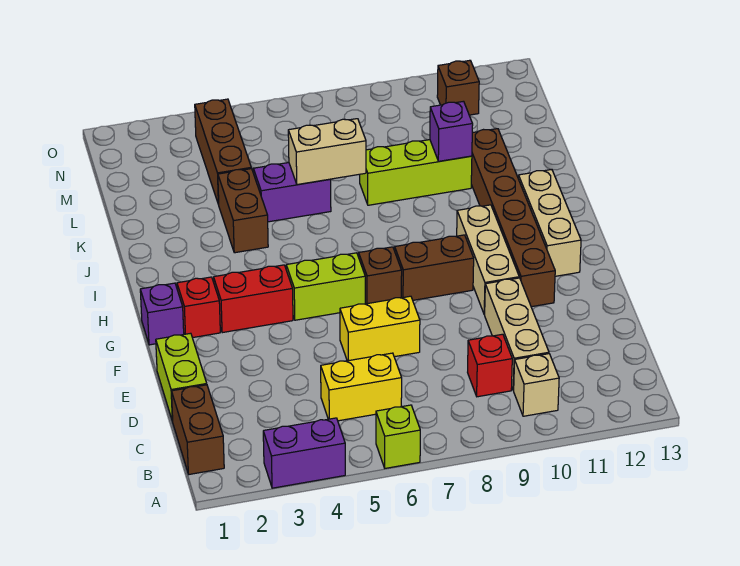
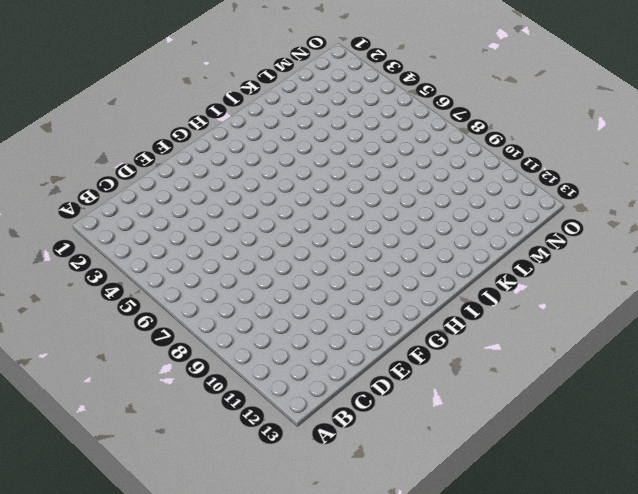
none -> purple 1x2 brick [263,418,345,488]
none -> lime 1x1 brick [376,405,420,468]
none -> brown 1x2 brick [172,385,224,474]

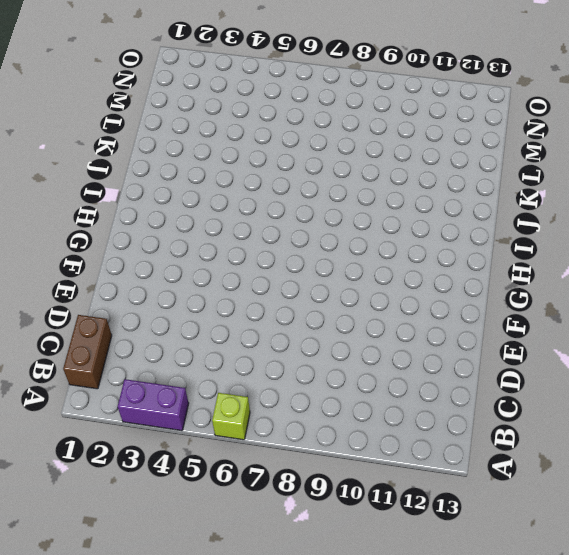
none -> tan 1x1 brick [513,354,559,416]
none -> yellow 1x2 brick [321,353,402,421]
none -> red 1x1 brick [468,334,512,397]

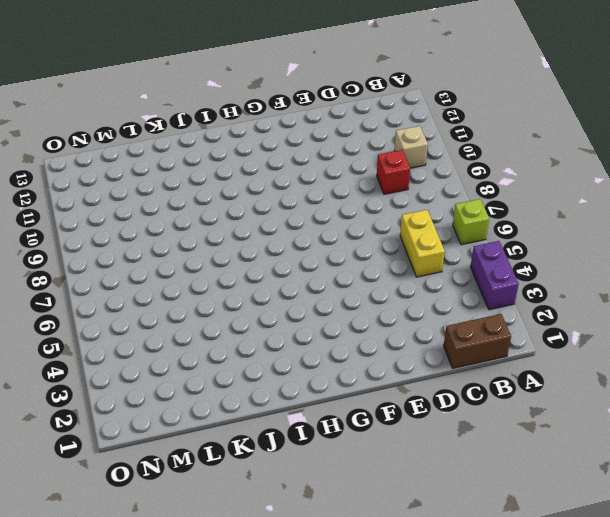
none -> tan 1x3 brick [484,278,549,390]
none -> lime 1x2 brick [156,333,207,422]
none -> yellow 1x2 brick [340,296,420,361]

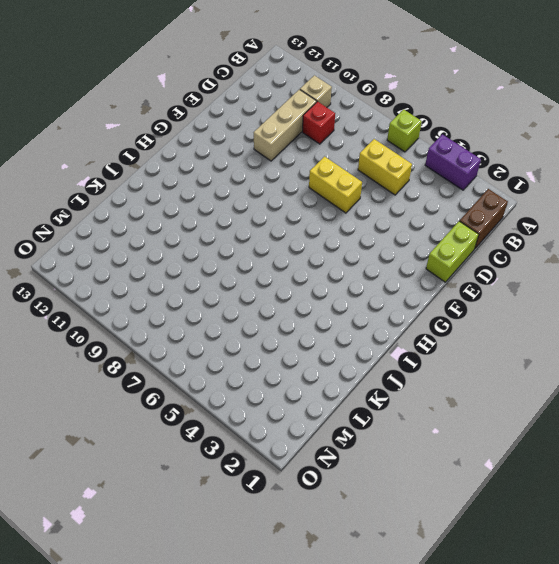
none -> tan 1x3 brick [457,205,519,314]
none -> brown 1x6 brick [471,129,555,307]
none -> purple 1x1 brick [140,283,184,345]

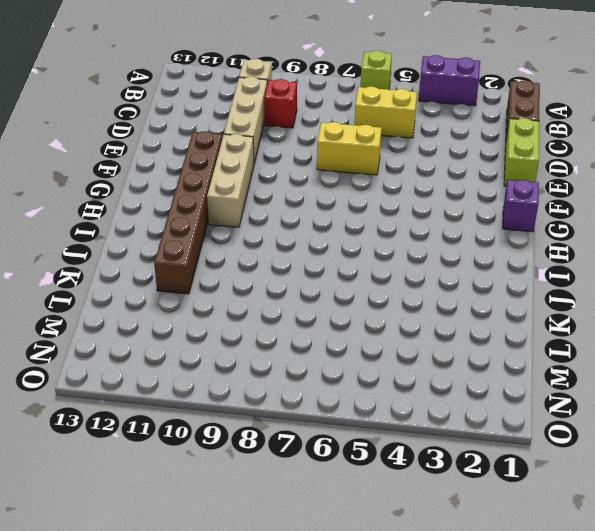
none -> red 1x1 brick [177,277,220,338]
none -> red 1x2 brick [214,265,293,333]
none -> lime 1x2 brick [286,253,365,320]

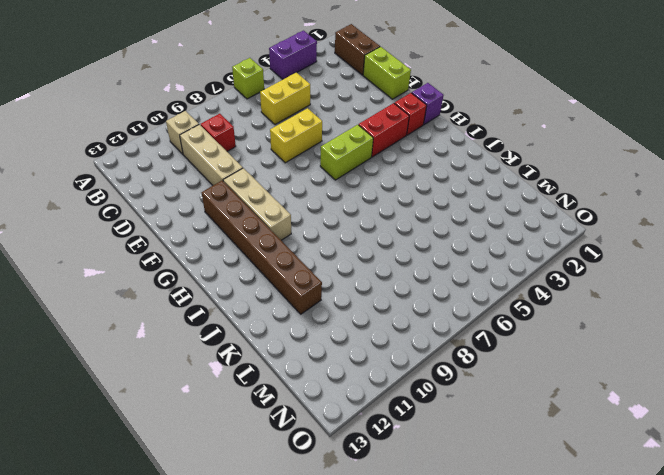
none -> brown 1x1 brick [359,247,402,304]
none -> brown 1x2 brick [395,235,474,300]
none -> tan 1x3 brick [518,170,581,276]

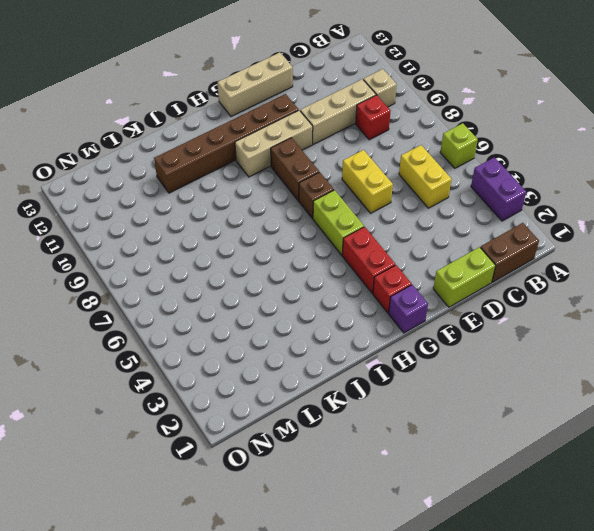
tan 1x3 brick [217,52,293,117] -> tan 1x3 brick moved to [518,170,581,276]
none -> brown 1x2 brick [218,169,268,253]
none -> purple 1x2 brick [253,163,331,222]
none -> lime 1x3 brick [360,140,472,205]

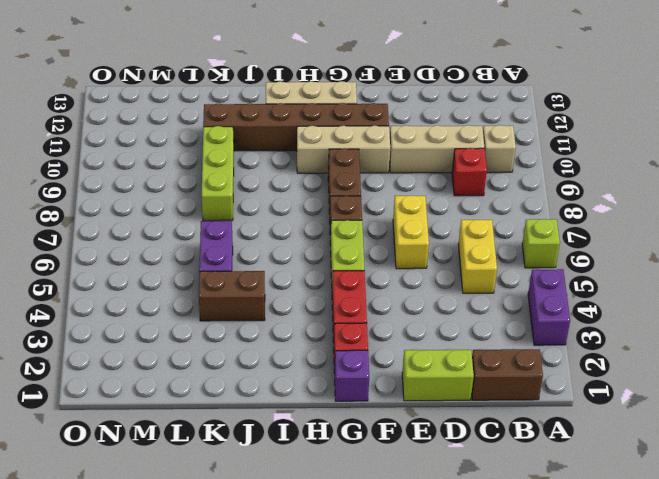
none -> brown 1x3 brick [195,99,251,205]
none -> brown 1x1 brick [437,60,479,115]
none -> tan 1x2 brick [288,119,366,185]

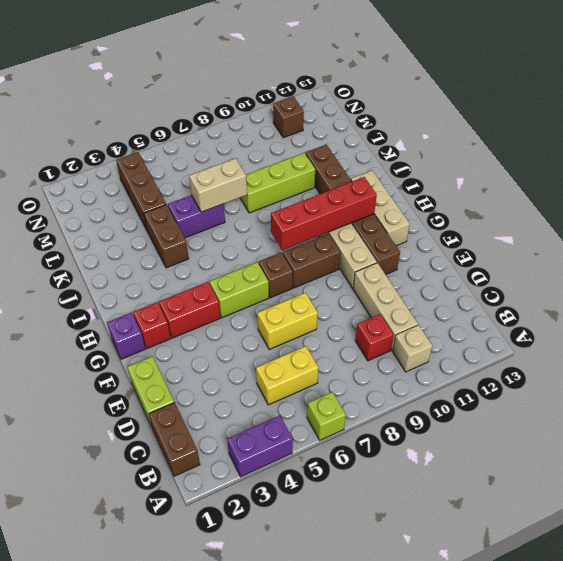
red 1x4 brick [271,177,377,251] -> none
none -> purple 1x1 brick [430,101,473,161]

